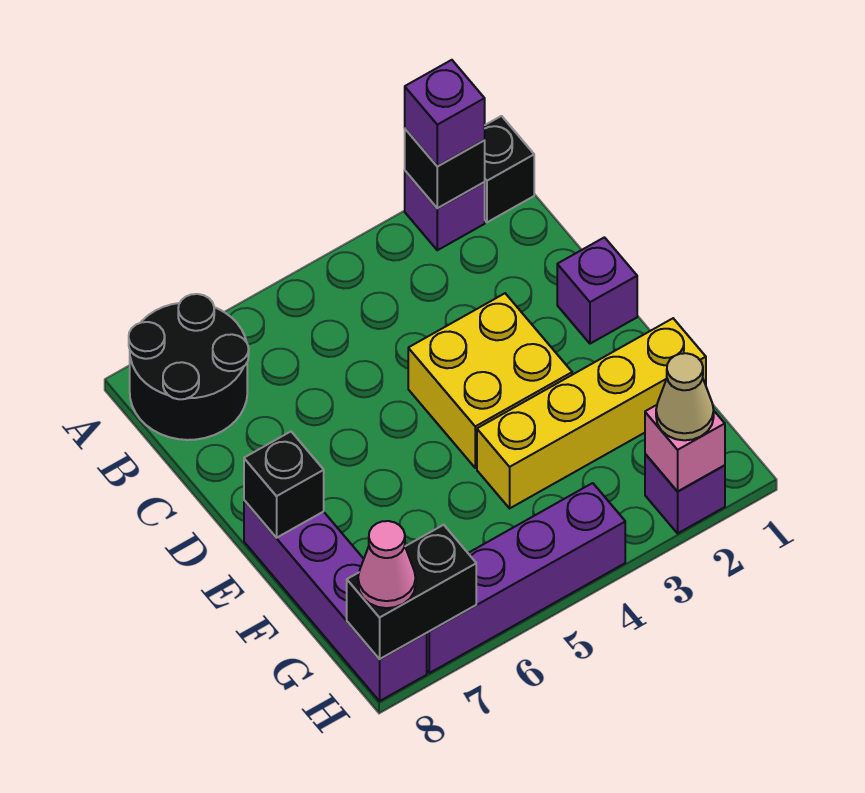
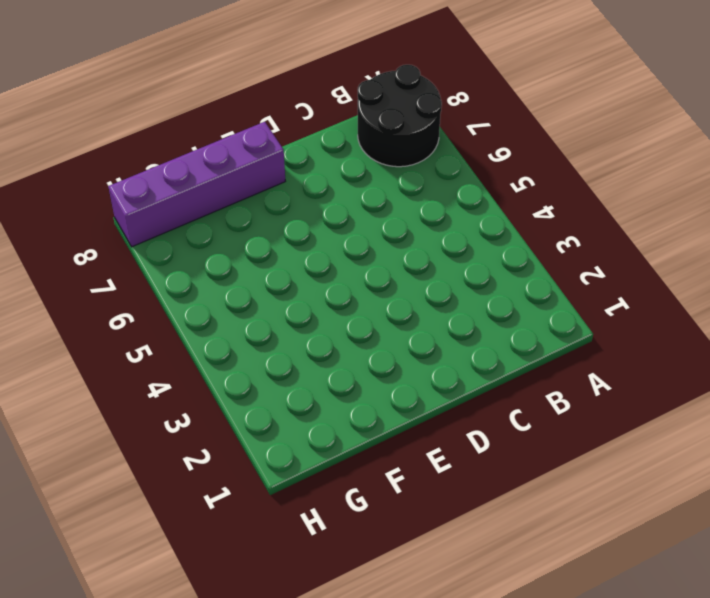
none -> black 1x1 brick [485,116,534,222]
none -> purple 1x1 brick [405,171,485,250]
none -> purple 1x1 brick [557,237,637,344]

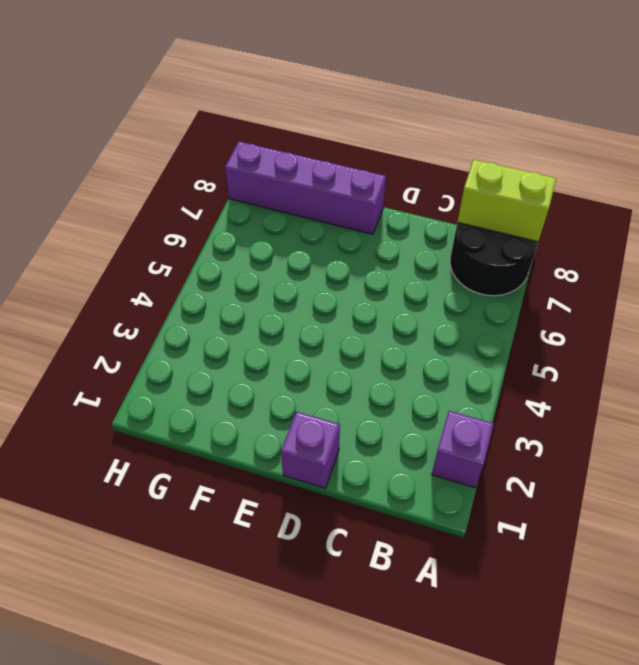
lime 1x2 brick [458,160,556,242] -> none
none -> black 1x1 brick [485,116,534,222]
none -> yellow 2x2 brick [408,293,572,468]
none -> yellow 1x4 brick [477,318,706,508]

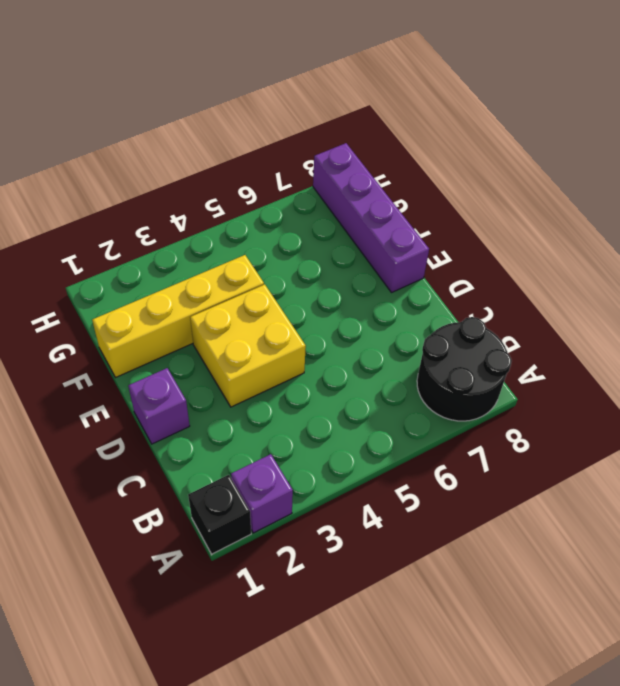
none -> purple 1x1 brick [645,454,725,533]
none -> purple 1x4 brick [427,483,625,673]
none -> black 1x1 brick [405,129,485,208]

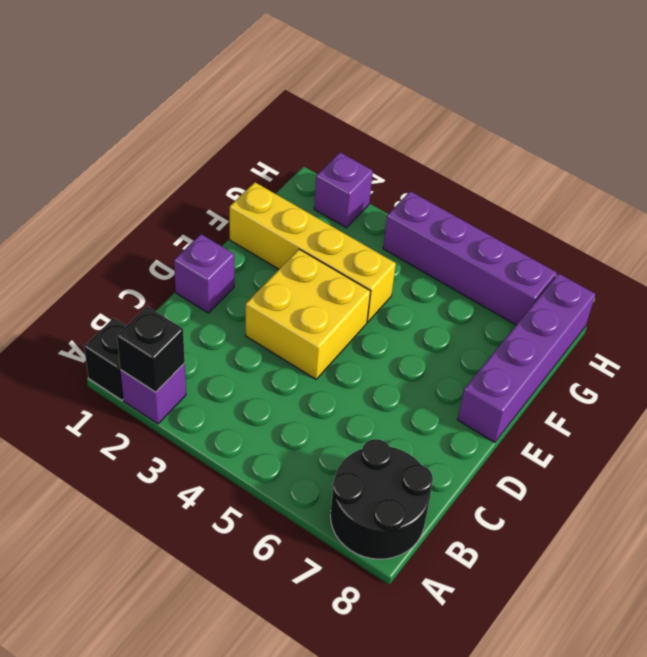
none -> black 1x1 brick [244,432,324,538]
none -> pink 1x1 brick [645,405,725,492]
none -> black 1x2 brick [347,525,476,659]

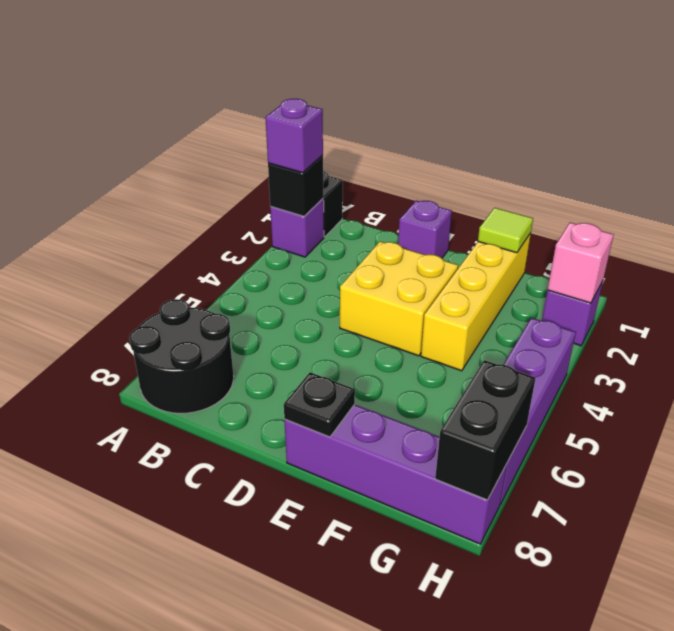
black 1x1 plate [284,372,355,437] -> black 1x1 brick [244,432,324,538]
lime 1x1 tile [478,208,533,253] -> none
none -> tan 1x1 cone [656,353,714,440]
none -> pink 1x1 cone [358,521,416,608]

